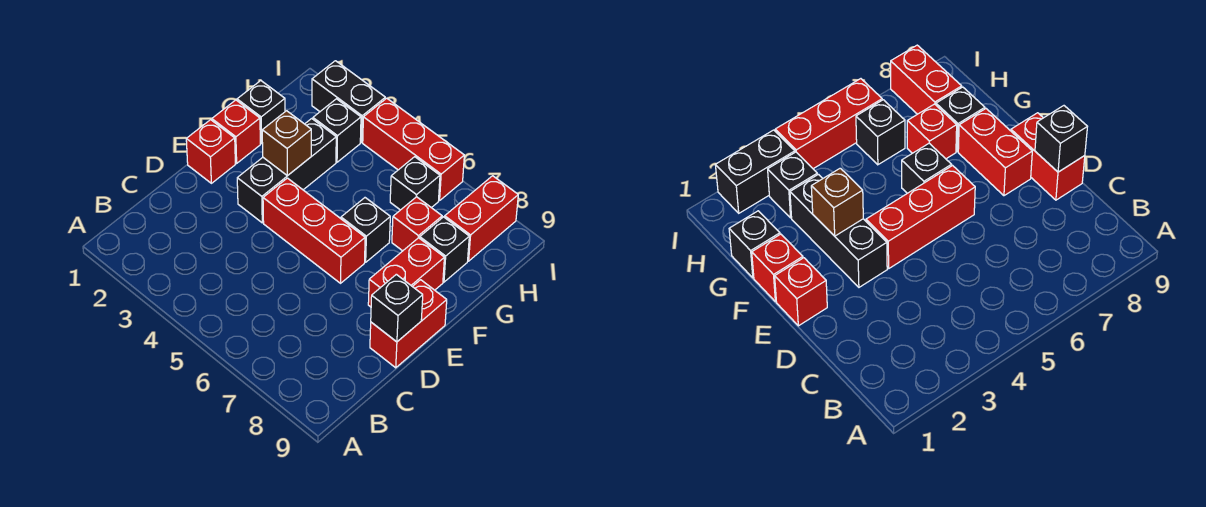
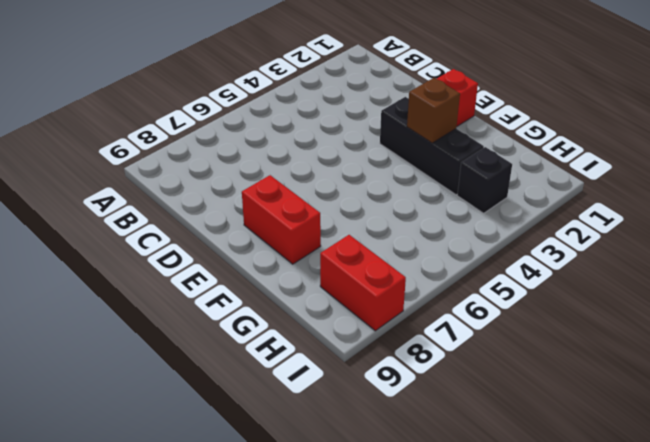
none -> red 1x2 brick [370,280,447,368]
none -> red 1x3 brick [263,178,365,283]
none -> red 1x1 brick [212,100,260,163]

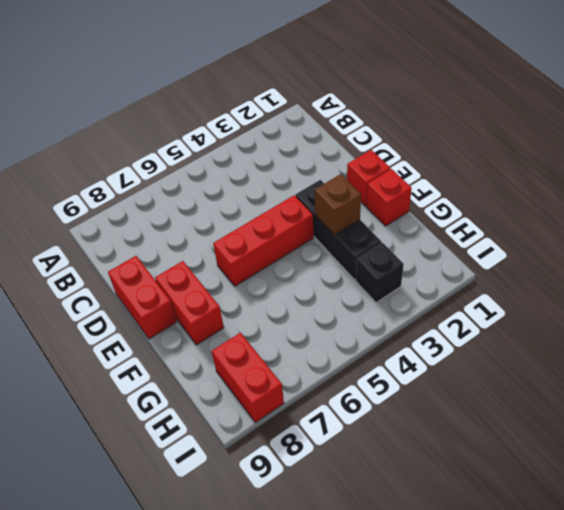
none -> black 1x1 brick [341,198,390,262]
none -> black 1x1 brick [237,81,285,144]
none -> red 1x1 brick [392,197,442,251]

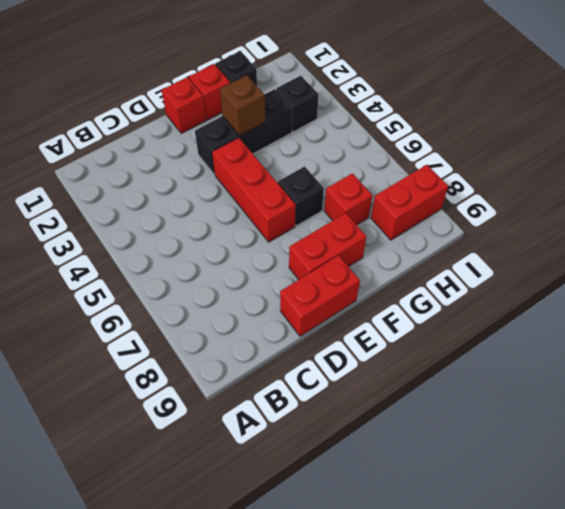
none -> black 1x1 brick [420,217,469,282]
none -> black 1x1 brick [390,157,440,210]
none -> black 1x2 brick [312,61,385,142]

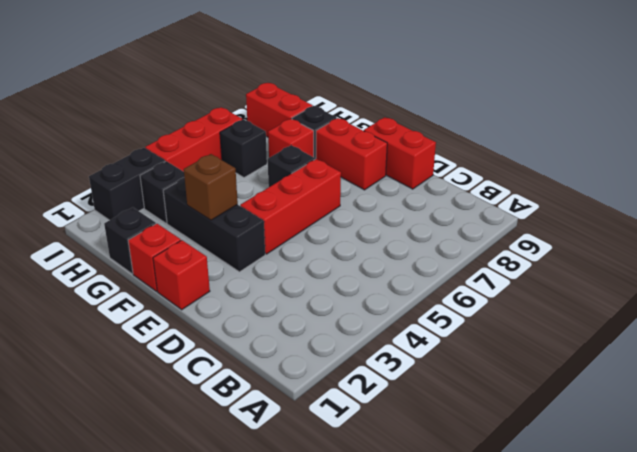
none -> black 1x1 brick [371,274,423,342]

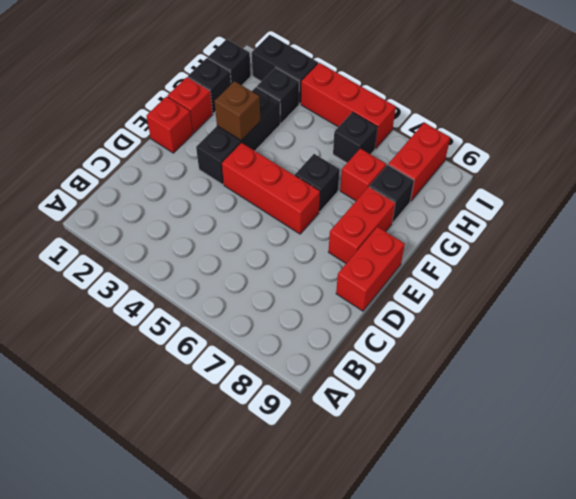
black 1x1 brick [208,39,251,85] -> black 1x1 brick moved to [371,274,423,342]

